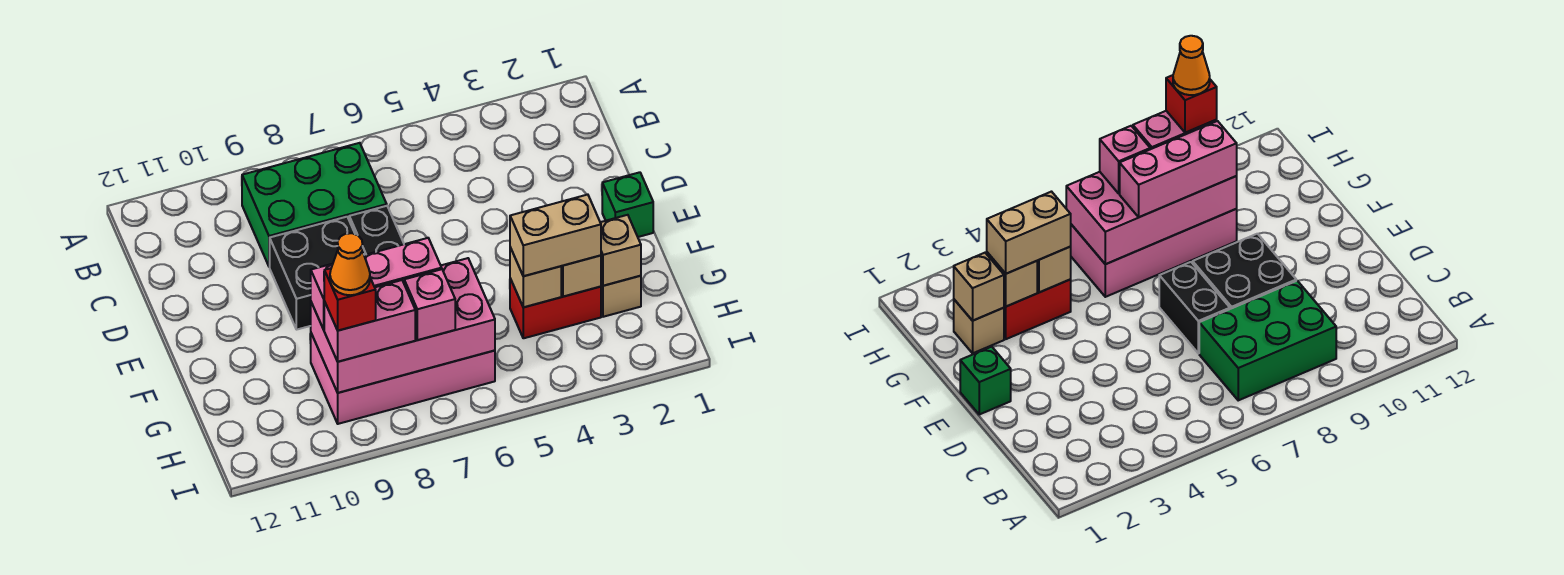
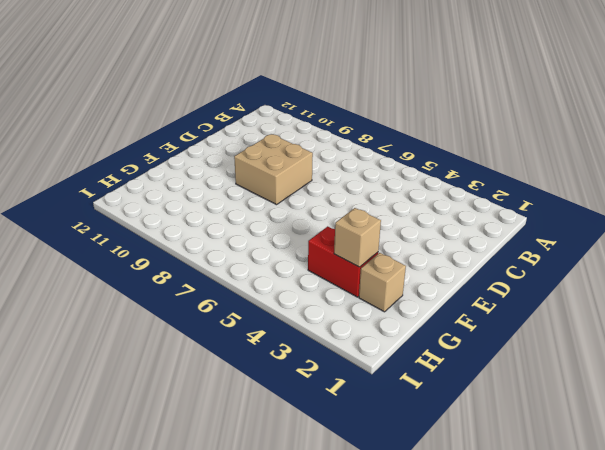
tan 2x2 brick [234,134,313,205] -> black 2x2 brick [270,217,355,330]
none -> green 2x3 brick [242,143,387,267]
none -> black 1x2 brick [349,206,404,255]
none -> green 1x1 brick [602,172,653,237]

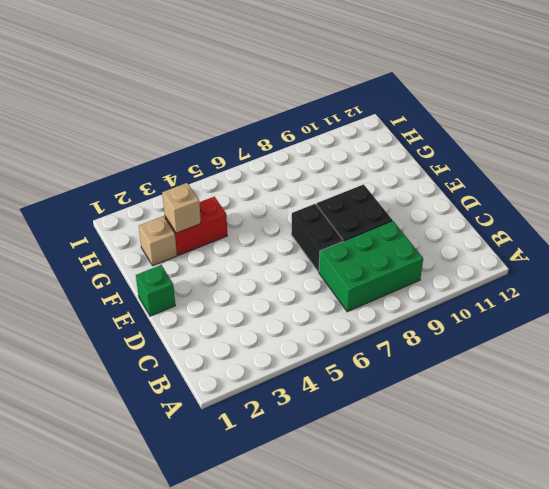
none -> pink 2x4 brick [311,334,495,424]
none -> tan 1x1 brick [600,215,641,286]
none -> tan 1x1 brick [510,247,561,307]

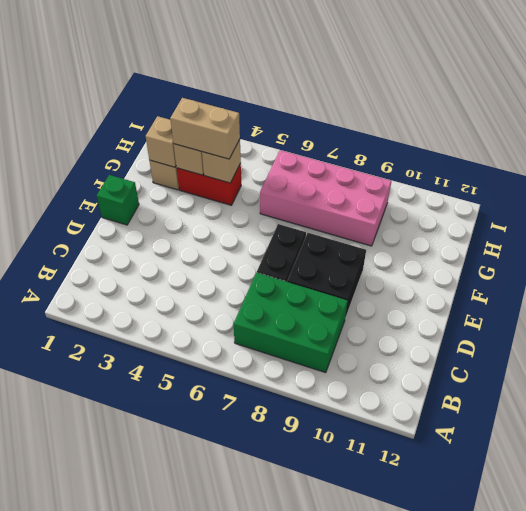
none -> pink 2x4 brick [311,258,495,393]
none -> pink 1x3 brick [311,238,442,330]
none -> pink 1x1 brick [404,269,455,340]

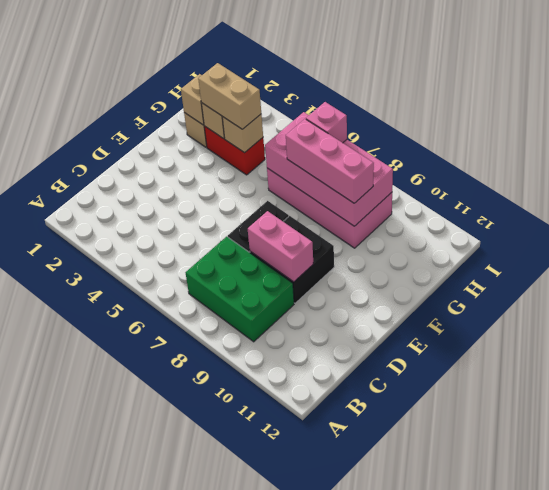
pink 1x2 brick [248,211,313,282] -> pink 1x2 brick moved to [324,280,415,362]
none -> green 1x1 brick [602,172,653,237]
none -> red 1x1 brick [324,268,376,331]
none -> orange 1x1 cone [330,233,370,295]

